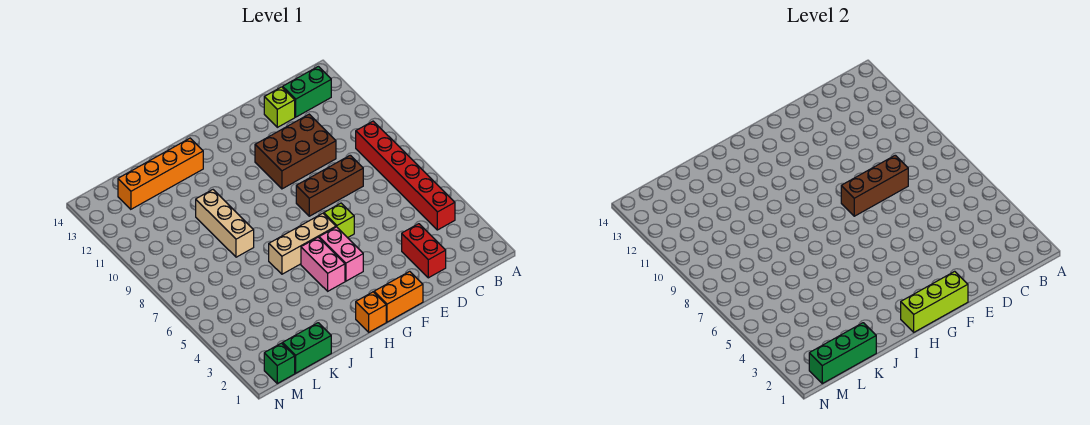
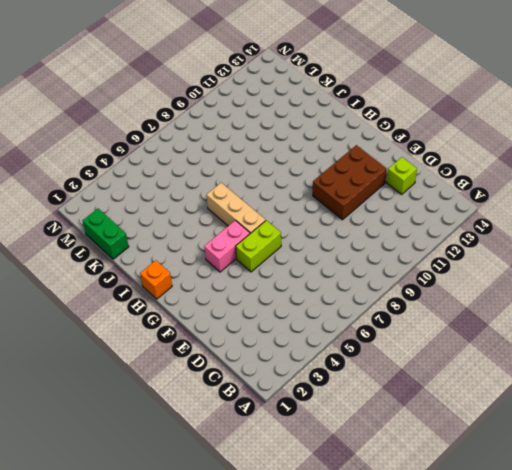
brown 2x3 brick [313,145,387,220] -> brown 2x3 brick turned to [255,114,336,189]
lime 1x2 brick [236,220,281,272] -> lime 1x1 brick [324,203,354,238]
none -> red 1x6 brick [356,121,455,230]
none -> green 1x2 brick [283,66,331,117]
none -> red 1x2 brick [402,224,446,278]

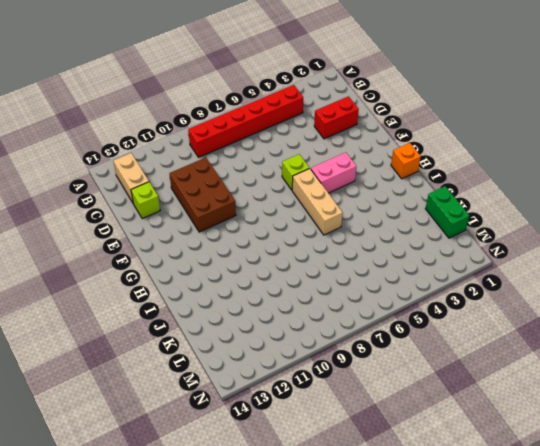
tan 1x2 brick [113,153,149,203] -> green 1x2 brick [283,66,331,117]
none -> brown 1x3 brick [296,155,363,216]
none -> orange 1x2 brick [374,271,423,322]
none -> pink 1x2 brick [301,237,345,291]

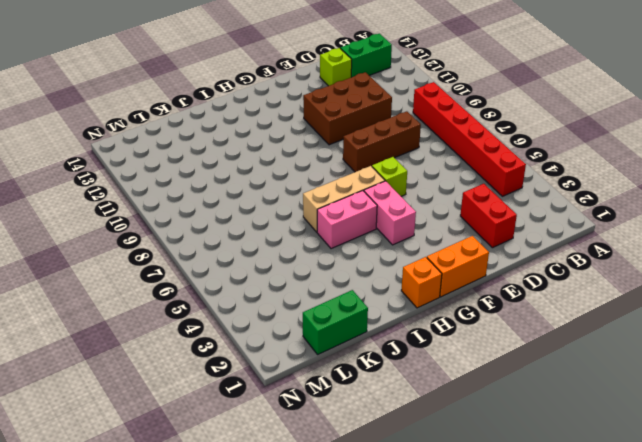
pink 1x2 brick [317,191,377,249] -> pink 1x2 brick turned to [301,237,345,291]
none -> orange 1x4 brick [118,138,203,209]
none -> tan 1x3 brick [196,190,254,257]
none -> green 1x1 brick [264,343,295,384]

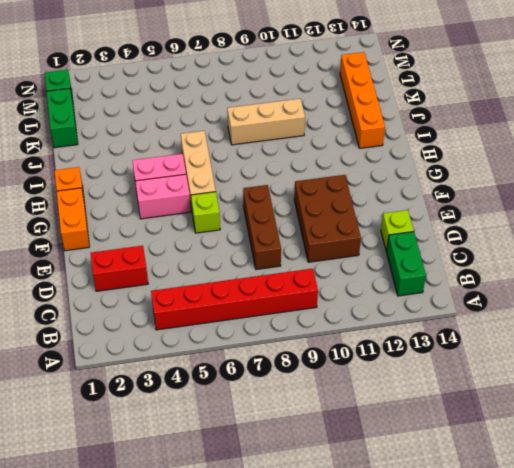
none -> brown 1x3 brick [841,155,908,216]
none -> lime 1x3 brick [901,271,968,332]
none -> green 1x3 brick [809,323,876,384]

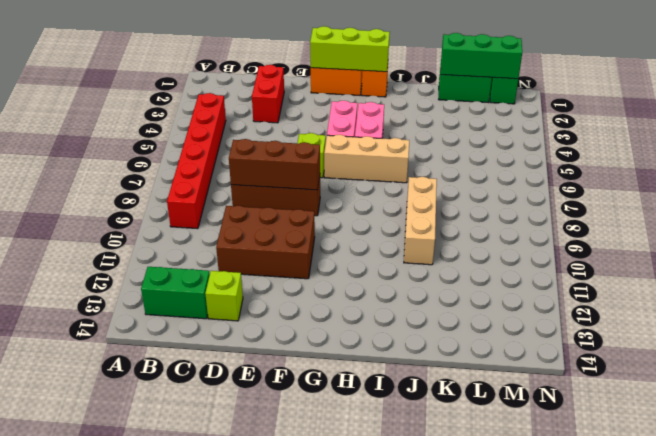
none -> orange 1x4 brick [118,138,203,209]

